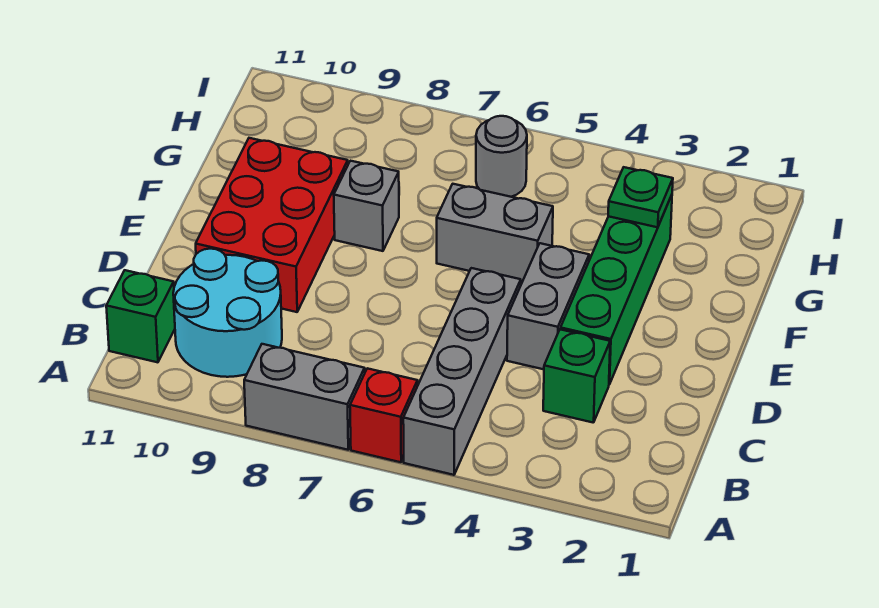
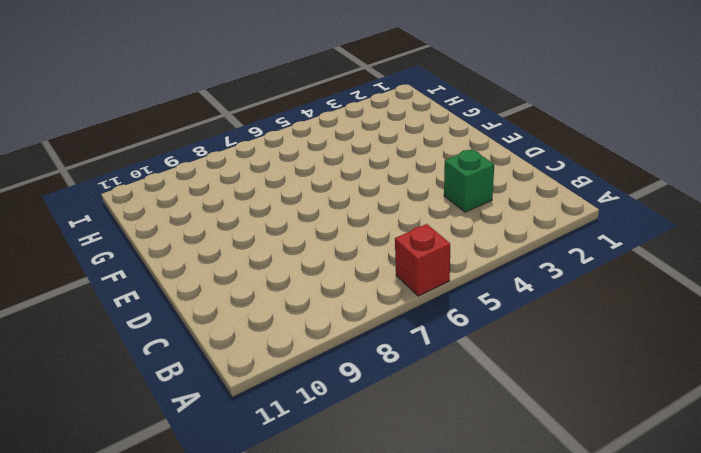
none -> grey 1x4 brick [403,268,521,475]
none -> grey 1x2 brick [244,344,365,450]
none -> cyan 2x2 round brick [173,249,282,377]

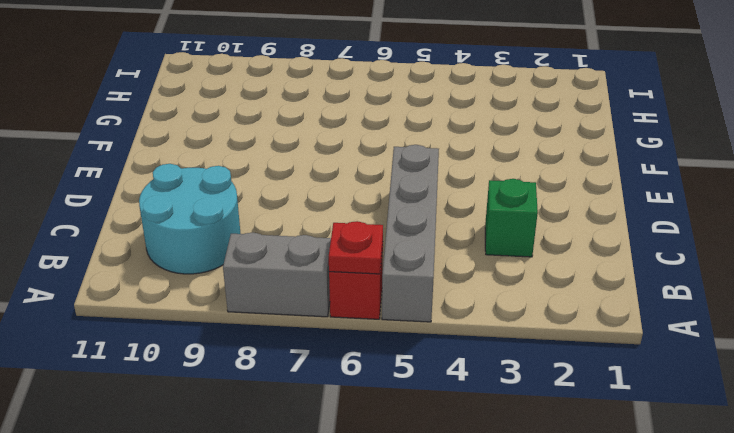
red 1x1 plate [329,221,383,274] -> none
none -> green 1x1 brick [106,270,175,362]
none -> green 1x4 brick [560,195,672,384]
none -> grey 1x2 brick [507,243,589,369]

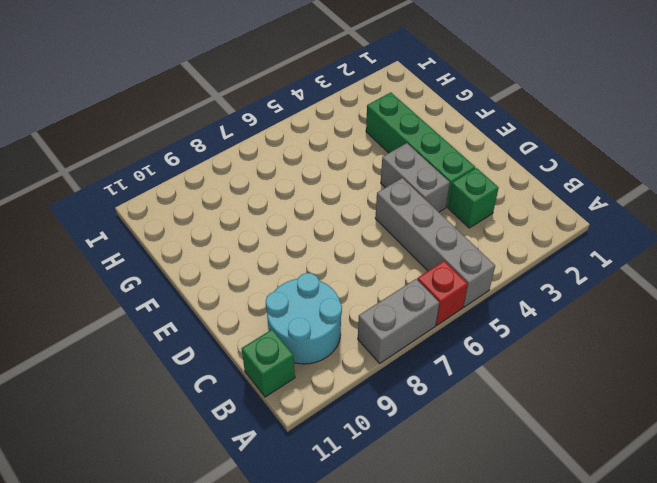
none -> red 2x3 brick [196,138,348,312]
none -> grey 1x2 brick [437,184,553,283]
none -> grey 1x1 brick [334,161,399,251]

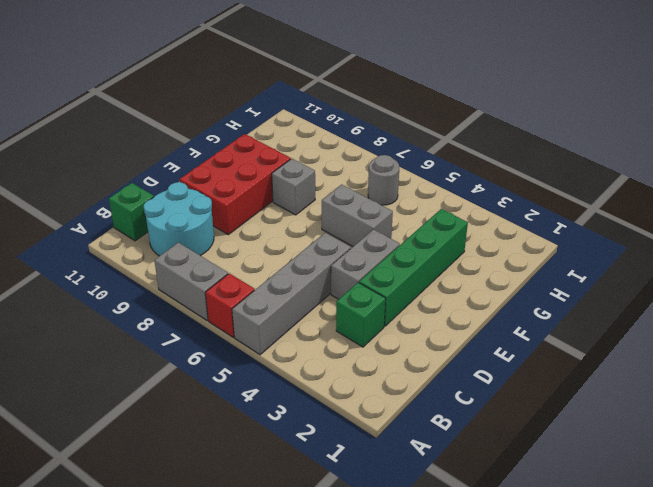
none -> green 1x1 plate [608,167,673,227]

